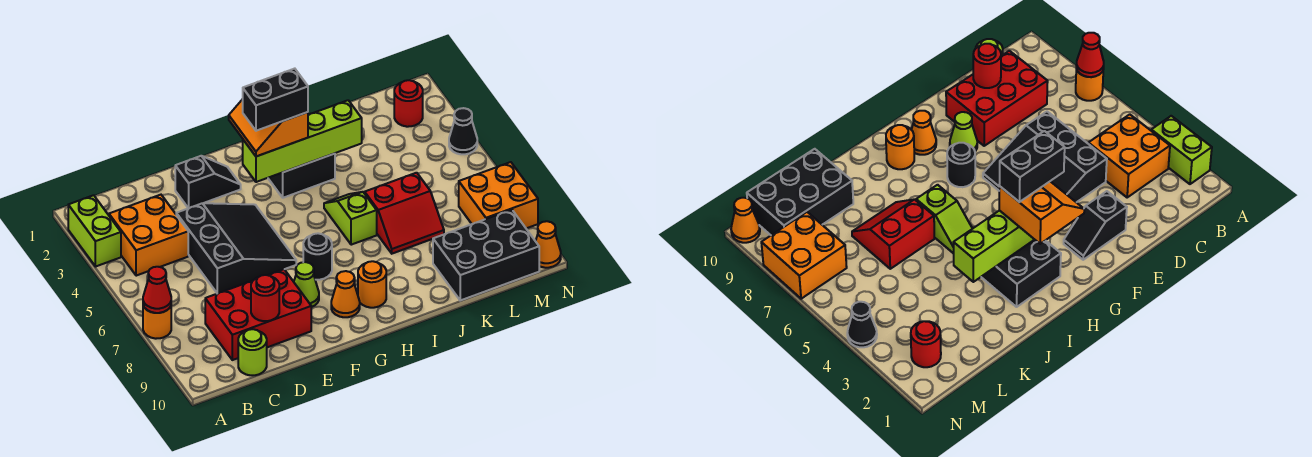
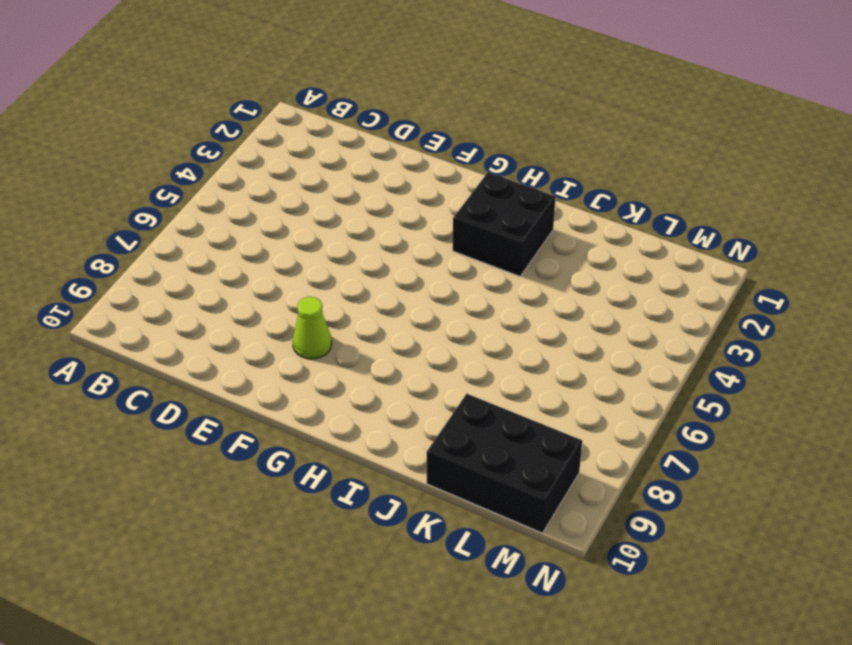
none -> lime 1x2 brick [68,195,121,267]
none -> orange 1x1 round brick [143,306,171,339]
none -> orange 2x2 brick [109,195,188,276]

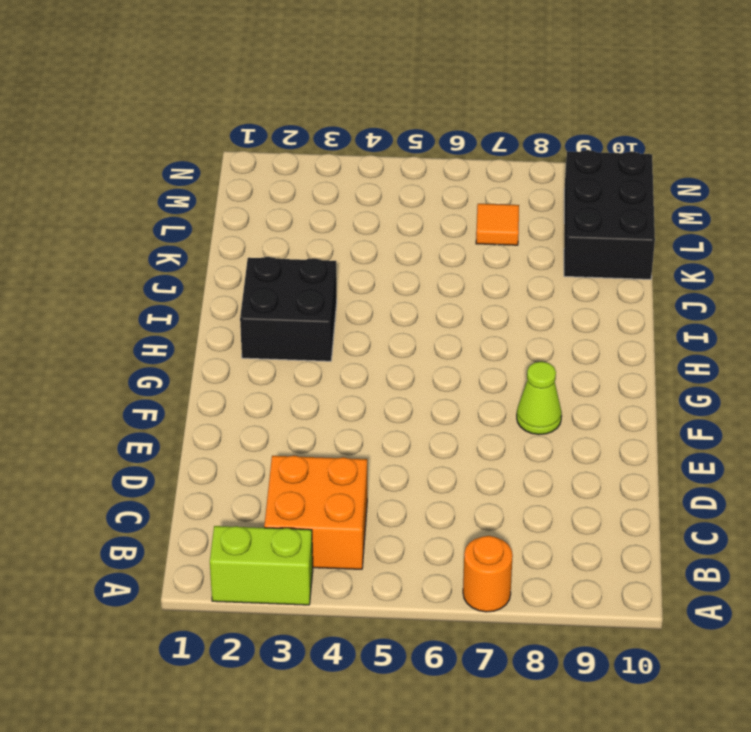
orange 1x1 tile [476,204,519,245] -> none
none -> red 2x3 brick [205,269,311,360]
none -> lime 1x1 round brick [238,329,267,375]
none -> black 3x3 slope [176,203,296,293]

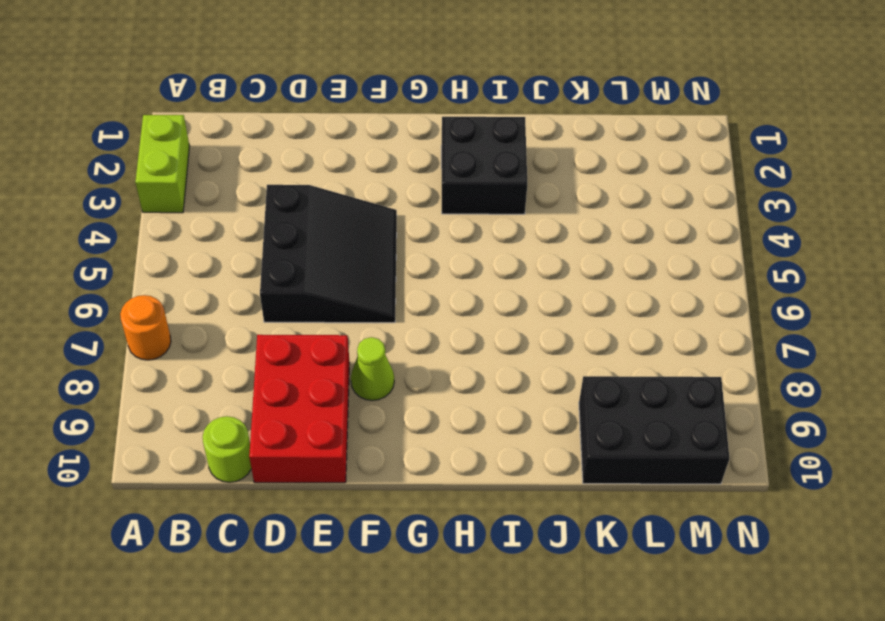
red 2x3 brick [249,335,350,483] -> red 2x3 brick turned to [205,269,311,360]
none -> orange 2x2 brick [109,195,188,276]
none -> black 1x2 slope [175,156,241,208]
none -> black 1x1 round brick [303,233,332,280]

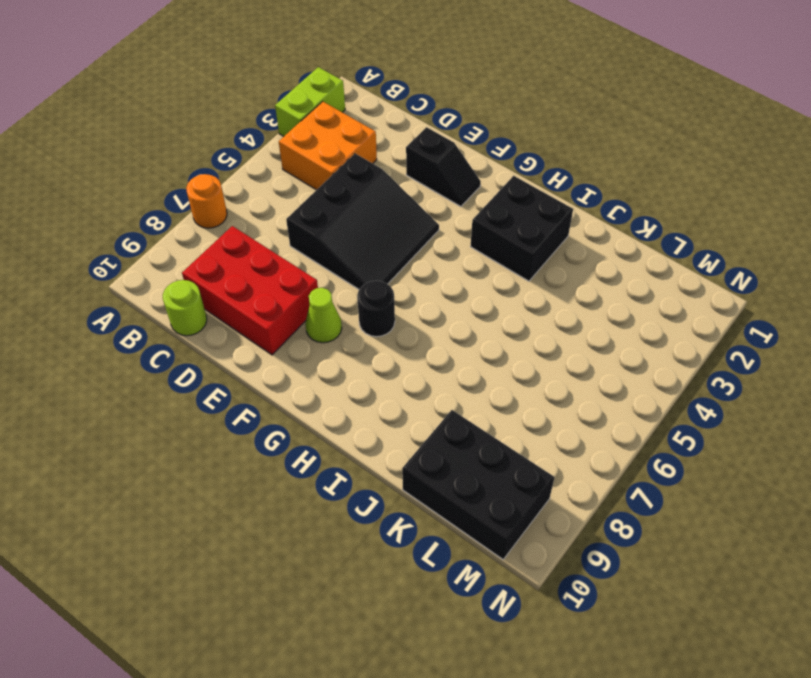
none -> orange 1x1 cone [331,271,360,317]
none -> orange 1x1 round brick [358,261,386,308]
none -> lime 1x2 slope [324,192,377,245]

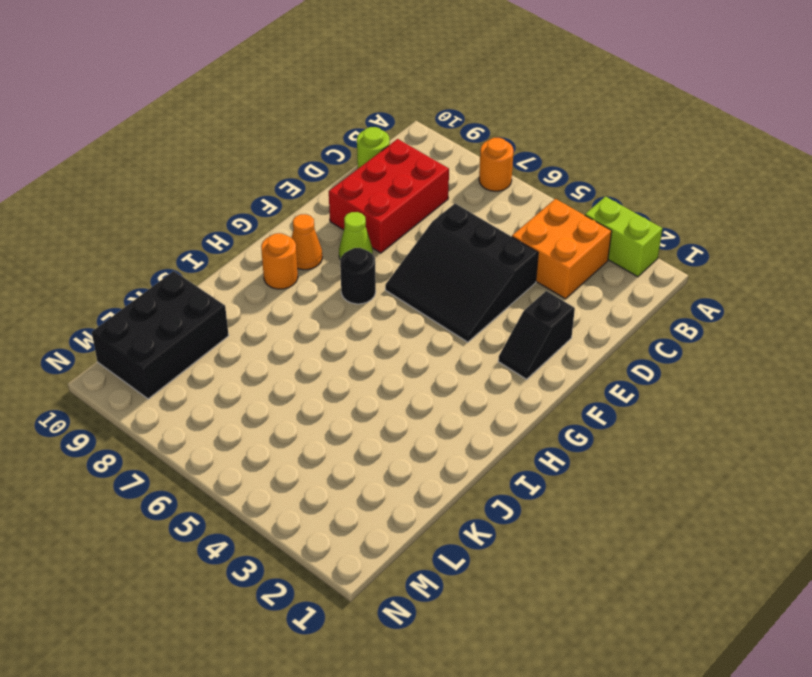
none -> black 2x2 brick [268,154,335,198]
none -> lime 1x2 slope [324,192,377,245]
none -> red 2x2 slope [364,173,444,254]

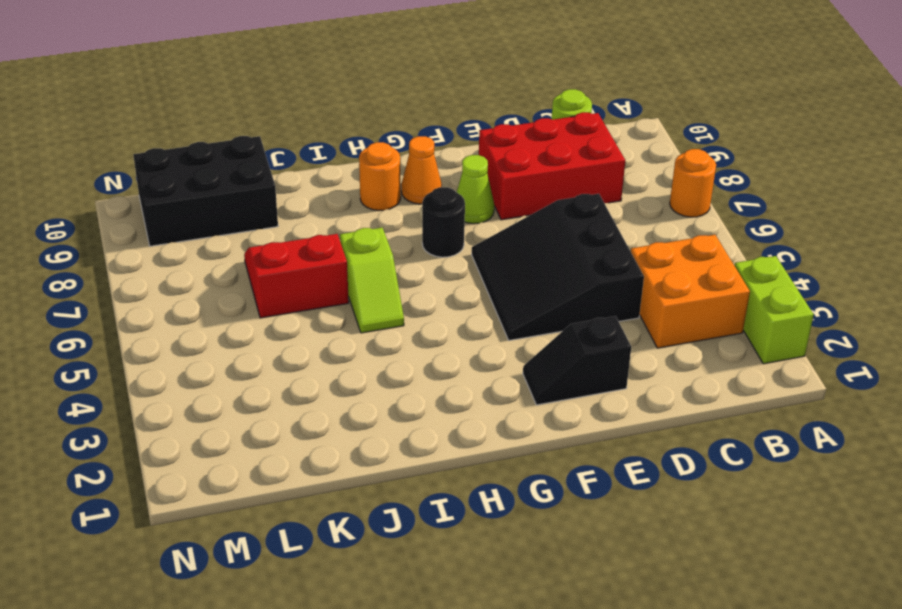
none -> black 2x2 brick [268,154,335,198]
none -> red 1x1 round brick [394,80,423,127]
none -> orange 2x2 brick [459,162,538,228]

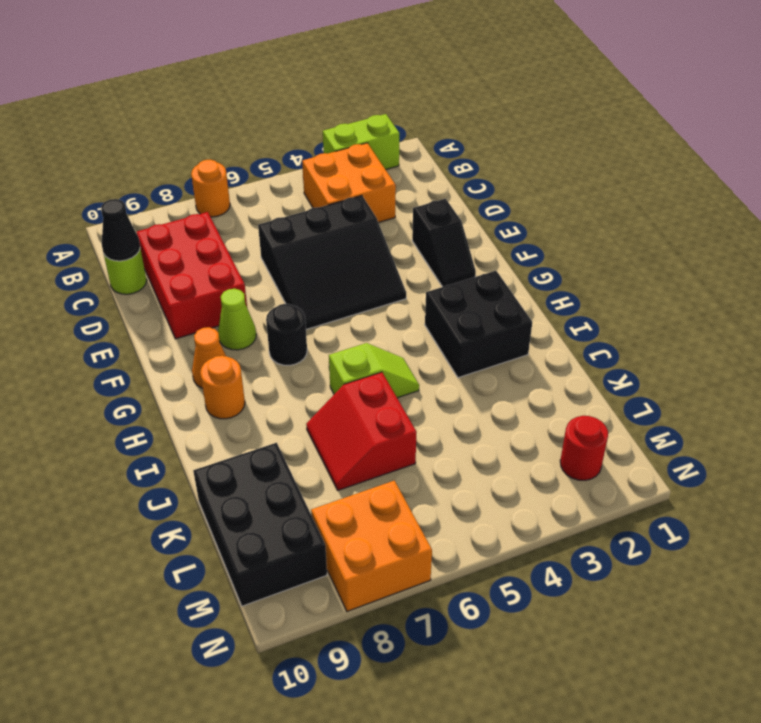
black 1x1 cone [101,199,140,261] -> black 1x1 cone moved to [449,108,477,154]
none -> orange 1x1 cone [536,221,561,268]
none -> red 1x1 cone [143,267,171,313]
none -> red 1x1 round brick [251,275,279,321]

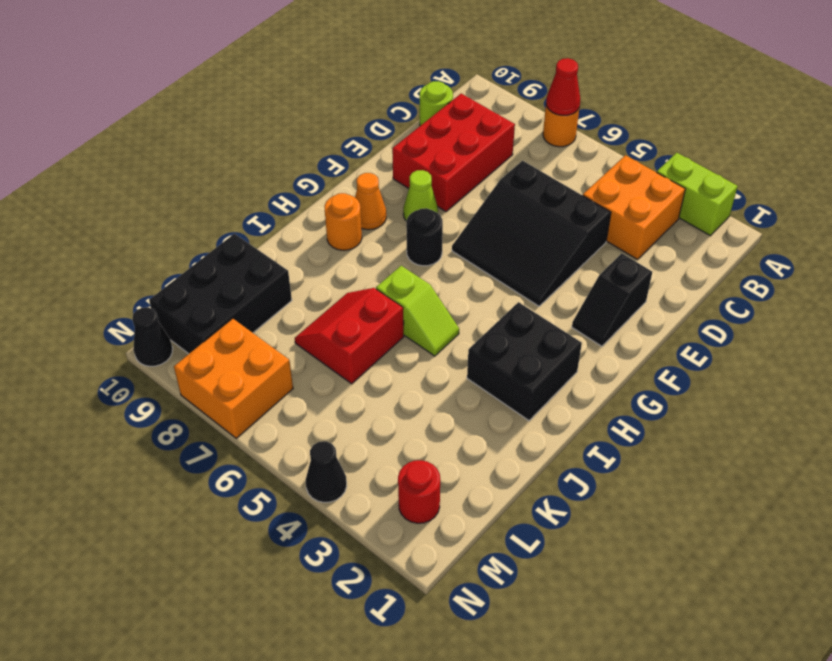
black 1x1 cone [132,307,173,366] -> orange 1x1 cone [536,221,561,268]
none -> red 1x1 round brick [251,275,279,321]
none -> lime 1x4 brick [243,100,362,182]
none -> orange 2x2 slope [229,99,308,156]

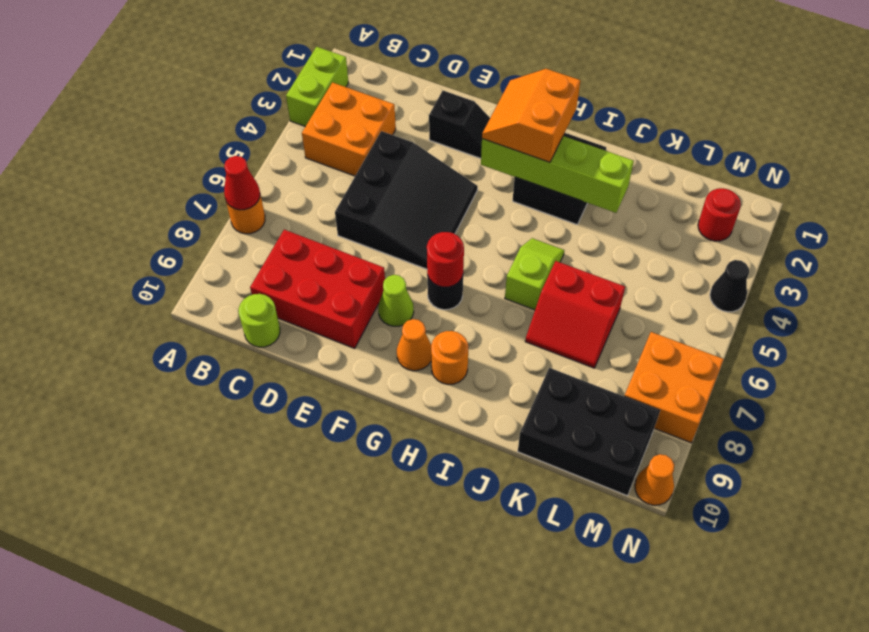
red 1x1 round brick [427,232,464,287] -> red 1x1 round brick moved to [251,275,279,321]
none -> black 1x2 brick [243,69,308,131]

